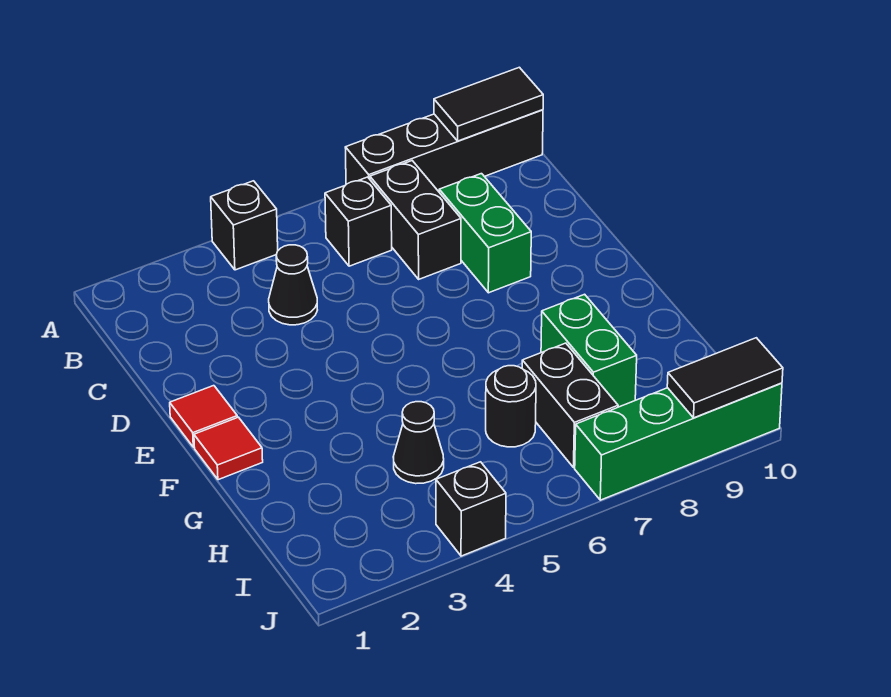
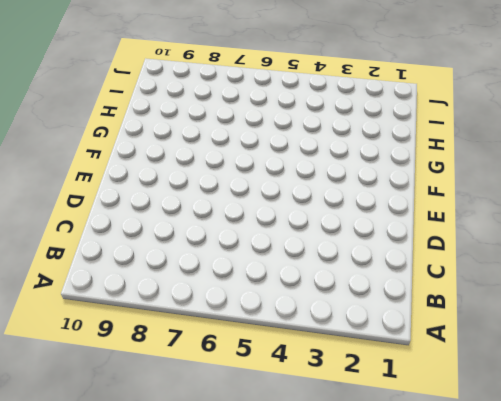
none -> black 1x1 brick [211,181,278,270]
none -> black 1x4 brick [345,110,543,192]
none -> black 1x1 brick [325,177,392,266]

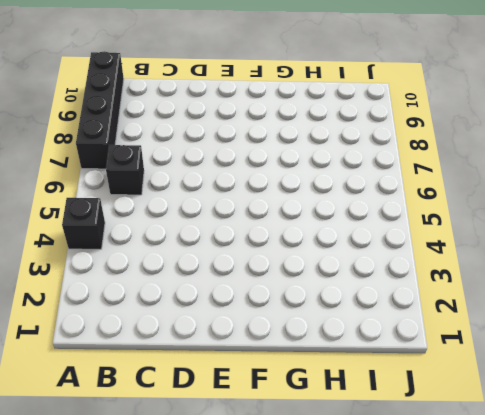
none -> black 1x2 brick [370,161,461,279]
none -> black 1x1 cone [269,245,317,325]
none -> green 1x2 brick [439,174,531,293]

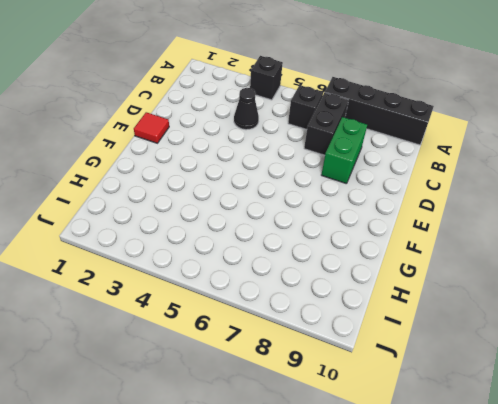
none -> red 1x1 tile [194,417,263,480]
none -> green 1x2 brick [541,294,637,407]
none -> black 1x1 cone [393,402,444,484]

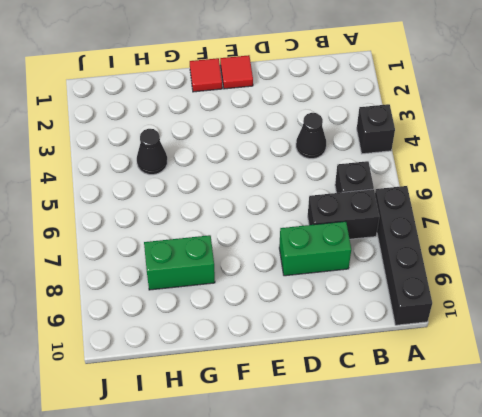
none -> black 1x1 round brick [486,366,536,447]
none -> black 1x2 brick [522,343,618,468]
none -> black 1x1 brick [436,462,506,556]

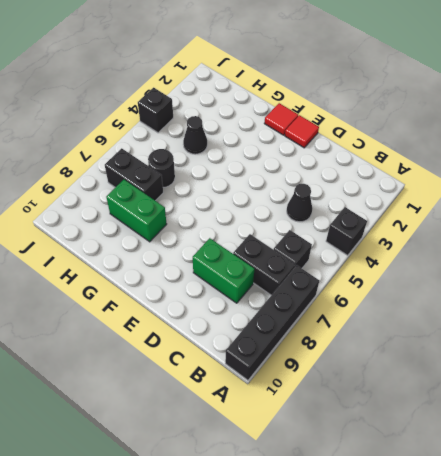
none -> green 1x4 brick [575,383,782,500]
none -> black 1x2 tile [434,67,543,141]
none -> black 1x2 tile [667,338,783,418]

